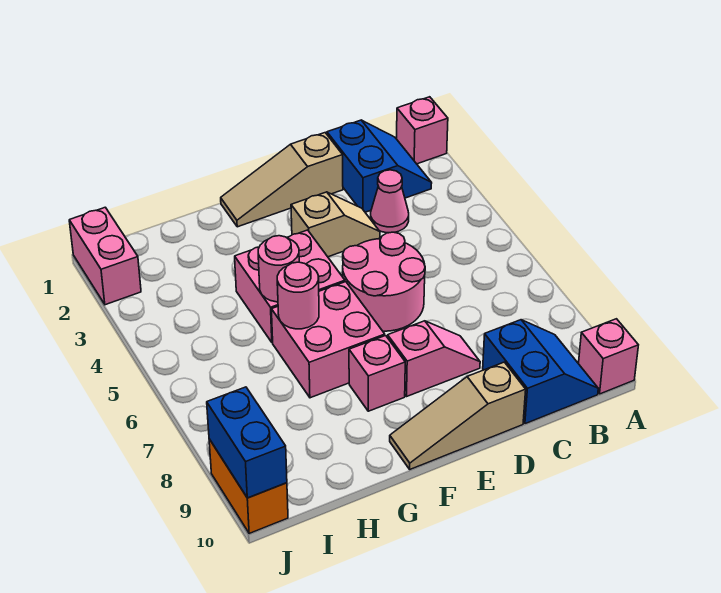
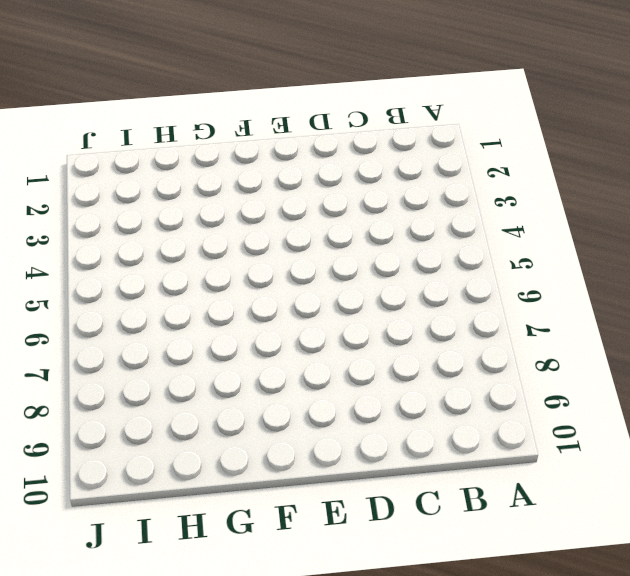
none -> pink 1x1 brick [397,97,448,164]
none -> pink 1x1 brick [579,319,638,394]
none -> blue 2x2 slope [327,120,432,212]

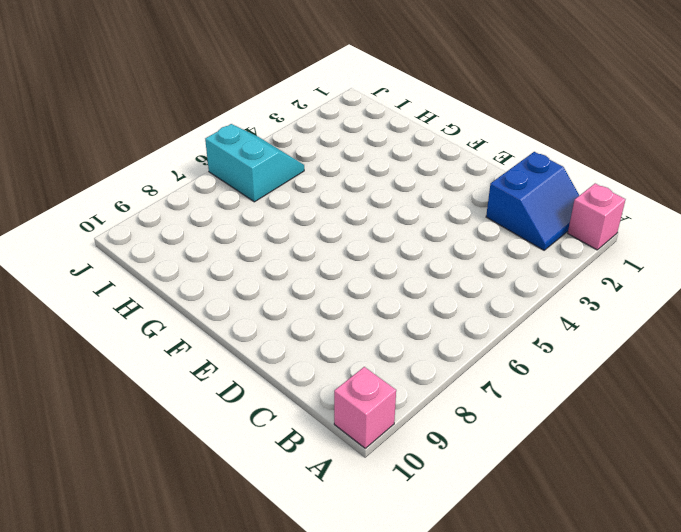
cyan 2x2 slope [205,124,304,202] -> none
none -> blue 2x2 slope [483,320,598,424]
none -> pink 1x1 cone [371,170,409,233]
none -> tan 1x3 slope [221,133,343,227]

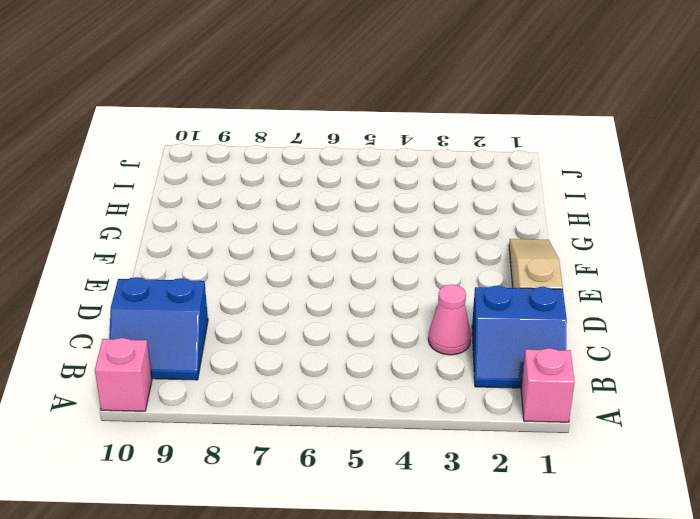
none -> tan 1x2 slope [291,192,380,257]
none -> pink 2x2 round brick [343,232,425,331]
none -> pink 1x2 slope [388,321,480,396]

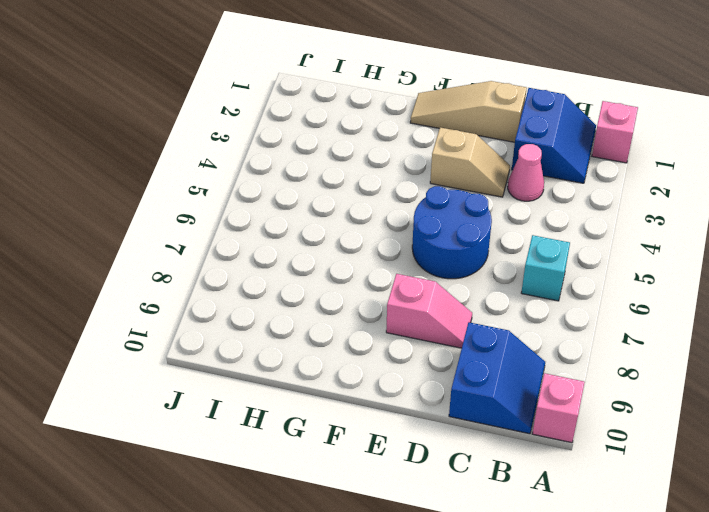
cyan 1x1 brick [521,235,570,301] -> none
blue 2x2 round brick [412,186,492,279] -> pink 2x2 round brick [343,232,425,331]
none -> tan 1x3 slope [390,362,526,469]
none -> pink 2x2 brick [235,230,345,343]
none -> pink 2x2 brick [271,282,385,398]

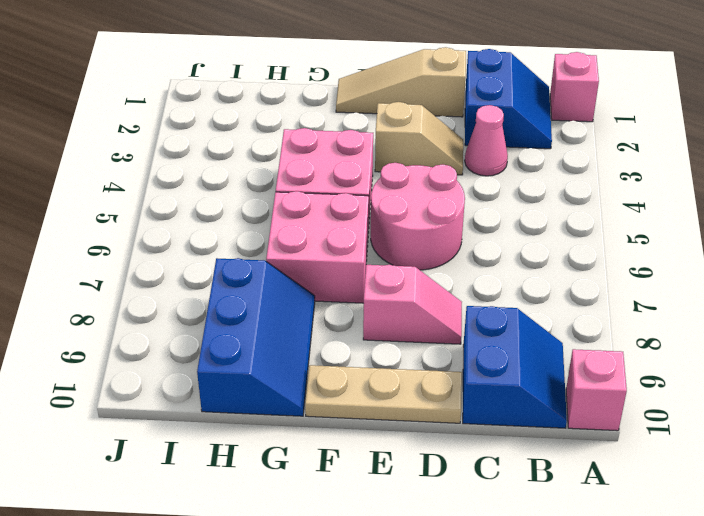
tan 1x3 plate [305,365,462,423] -> tan 1x3 slope [390,362,526,469]
blue 2x3 slope [197,258,315,416] -> none
none -> pink 1x1 brick [349,336,405,411]
none -> pink 1x2 brick [69,207,141,305]
none -> orange 1x2 brick [209,439,288,533]

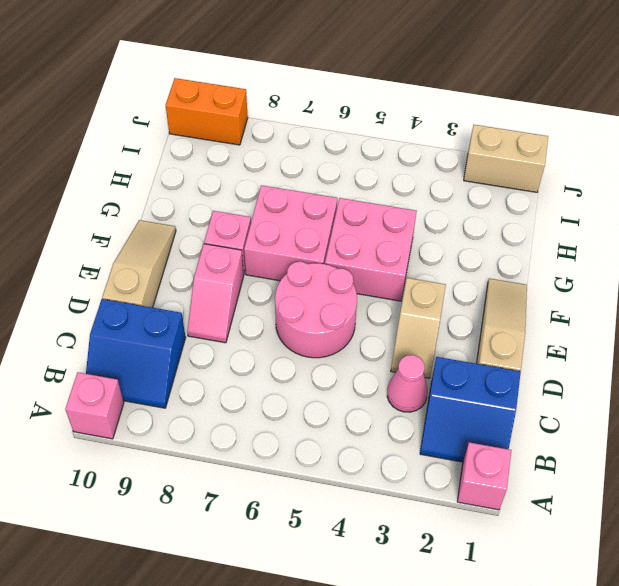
tan 1x2 brick [464,125,548,192] -> pink 1x2 brick [69,207,141,305]
none -> pink 1x1 round brick [258,236,299,302]
none -> pink 1x1 round brick [277,262,319,329]
none -> blue 1x2 brick [207,387,287,498]

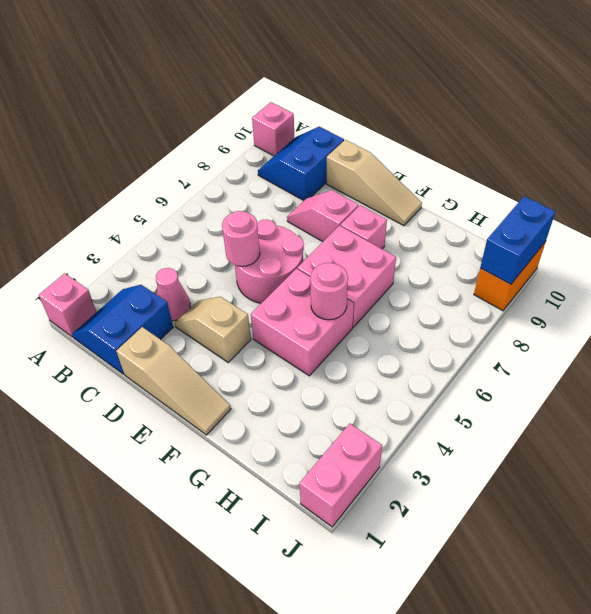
pink 1x1 round brick [222,211,260,266] -> pink 1x1 round brick moved to [277,262,319,329]

